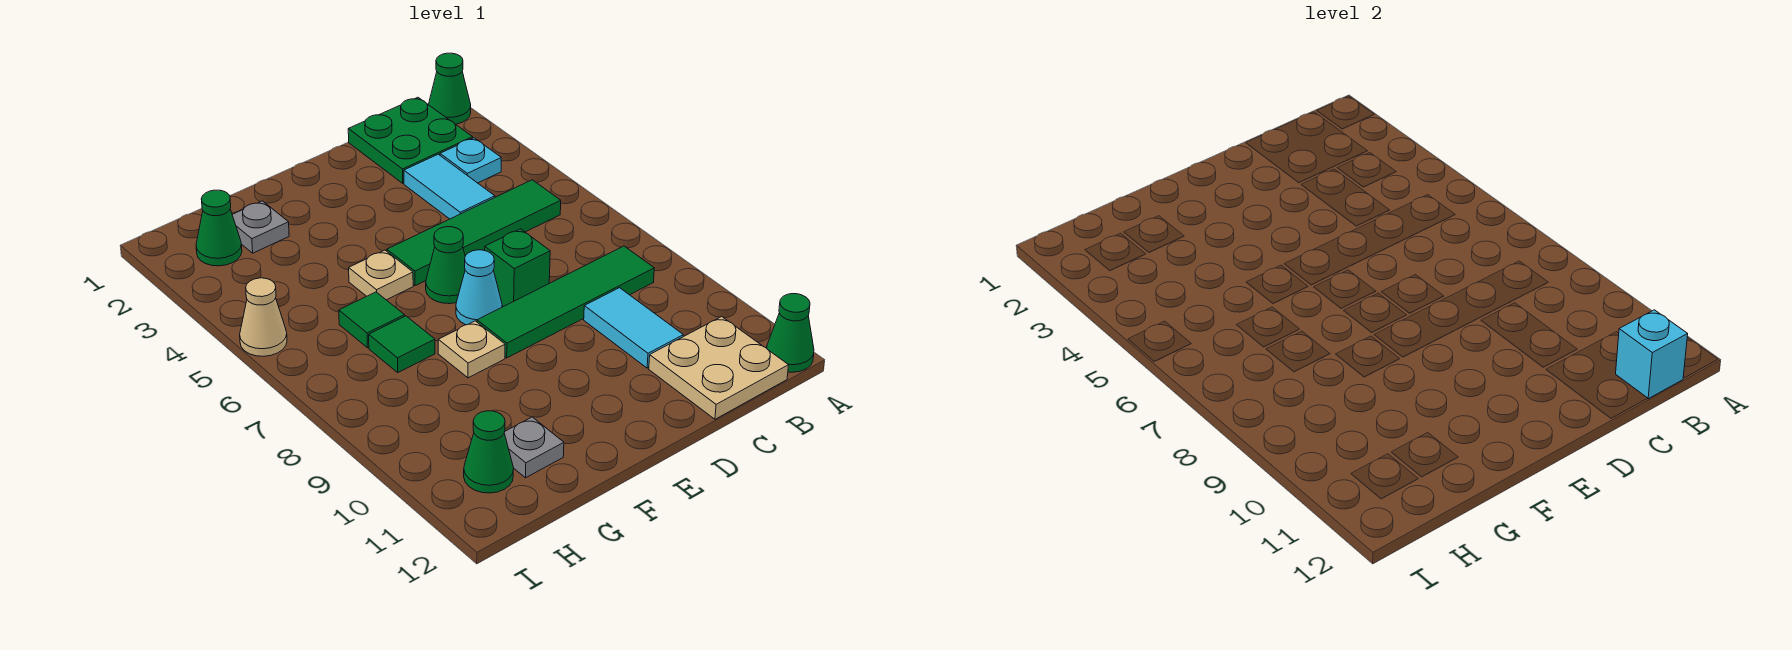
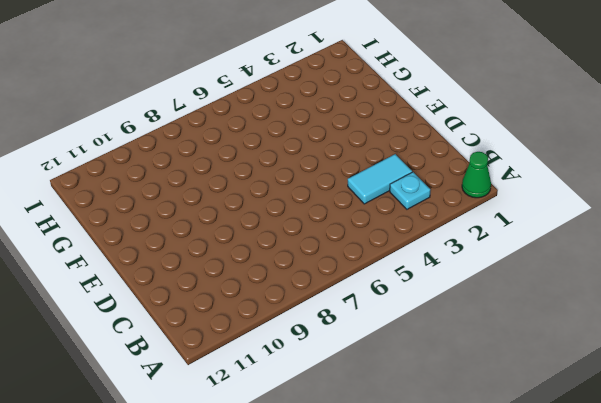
none -> green 1x1 cone [767,294,814,372]
none -> green 2x2 plate [348,97,473,183]
none -> green 1x4 tile [387,180,561,286]

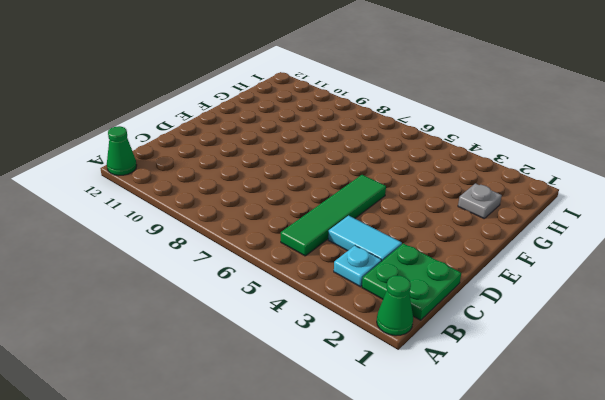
none -> green 1x4 tile [477,246,654,358]
none -> tan 2x2 plate [649,317,789,419]
none -> cyan 1x2 tile [584,288,683,368]

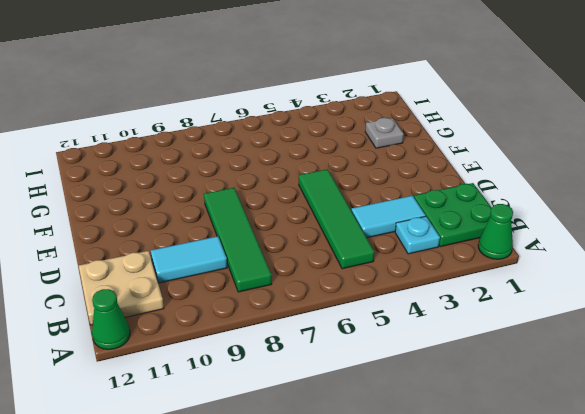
none -> green 1x1 brick [485,229,550,307]
none -> green 1x1 cone [426,227,465,304]
none -> cyan 1x1 cone [456,250,502,325]

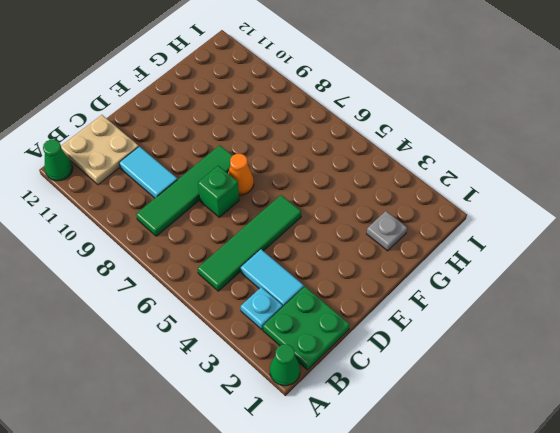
orange 1x1 cone [228,154,254,195] -> cyan 1x1 cone [456,250,502,325]
none -> green 1x1 cone [426,227,465,304]
none -> tan 1x1 plate [349,250,413,300]
none -> tan 1x1 plate [438,321,505,378]

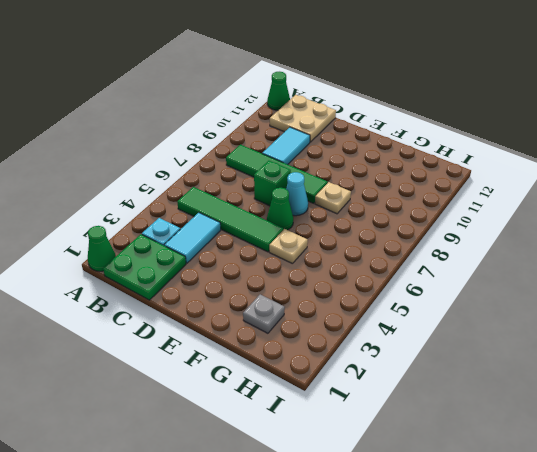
none -> green 1x1 tile [339,292,405,348]
none -> green 1x1 tile [369,316,435,372]
none -> grey 1x1 plate [504,417,564,478]

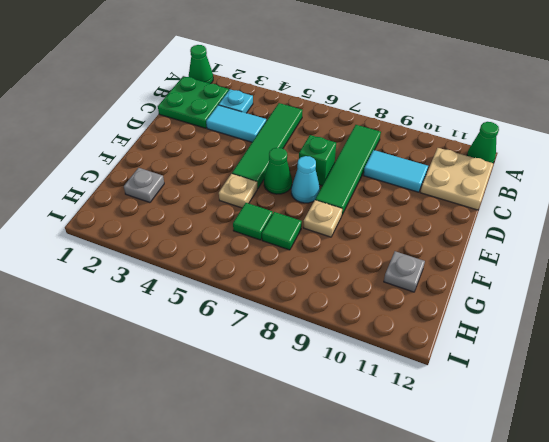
none -> green 1x1 cone [196,190,242,266]
none -> green 1x1 cone [464,411,514,493]
none -> tan 1x1 cone [240,278,287,356]

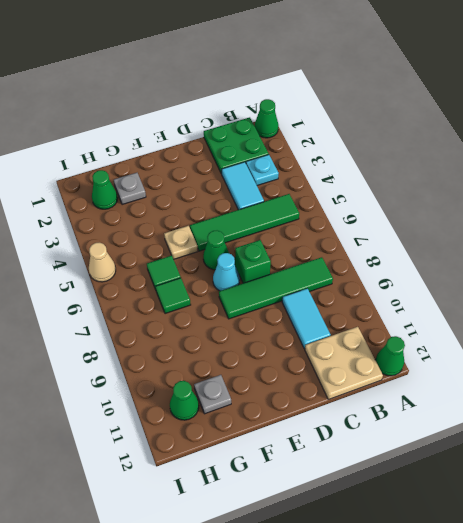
none -> tan 1x1 plate [438,321,505,378]
none -> cyan 1x1 brick [1616,310,1688,399]

